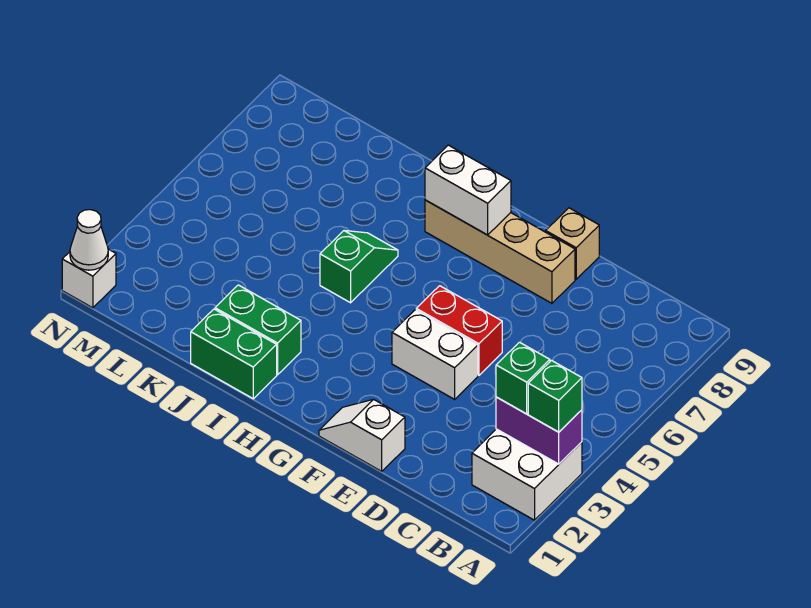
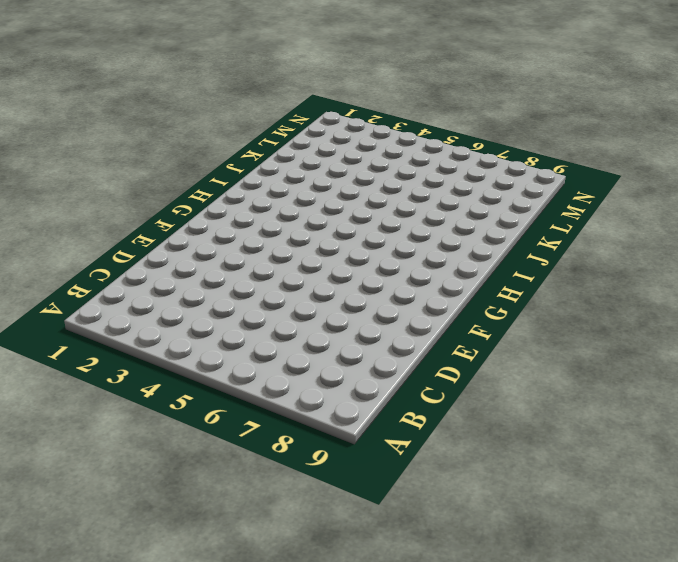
none -> white 2x2 brick [472,429,582,520]
none -> white 1x2 slope [319,399,405,471]
none -> white 1x2 brick [392,310,478,399]

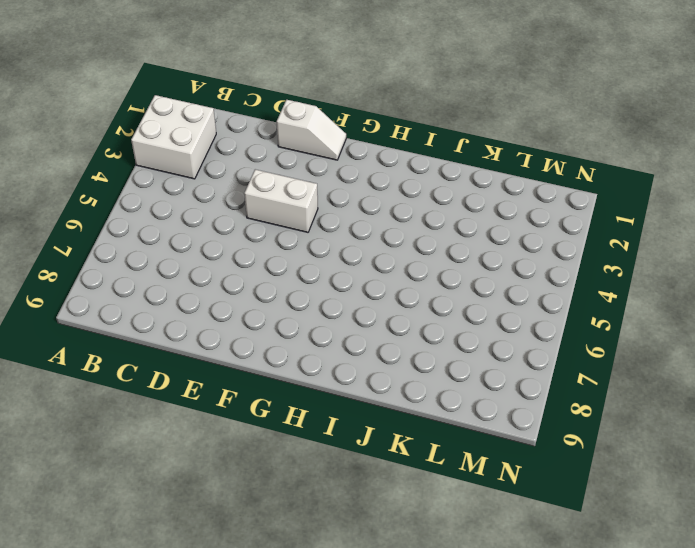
none -> red 1x2 brick [416,286,502,375]
none -> tan 1x4 brick [425,200,575,303]
none -> tan 1x1 brick [546,208,599,279]

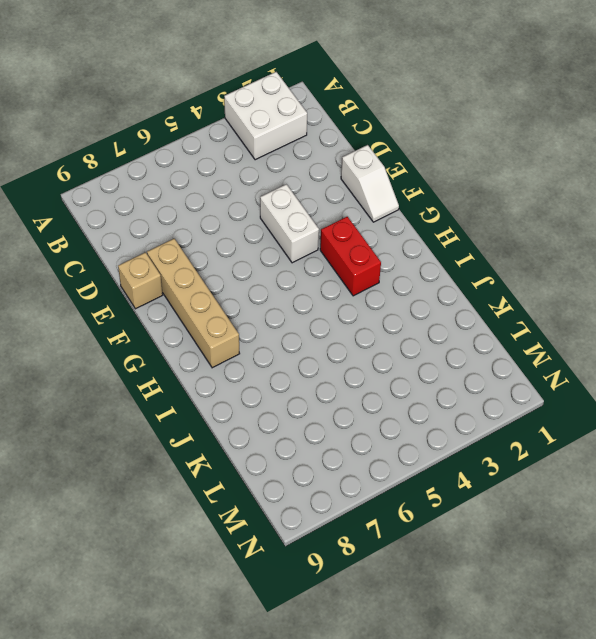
red 1x2 brick [320,217,381,296] -> red 1x2 brick moved to [416,286,502,375]
none -> green 1x2 brick [191,309,277,399]
none -> green 1x2 brick [215,285,301,375]
none -> green 1x2 slope [320,231,398,303]

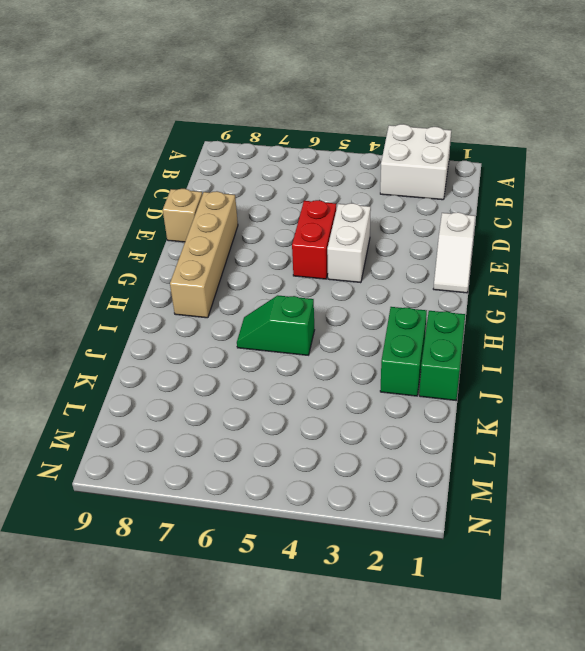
none -> white 1x1 brick [62,249,116,308]
none -> purple 1x2 brick [496,397,582,464]
none -> white 1x2 brick [425,145,511,235]

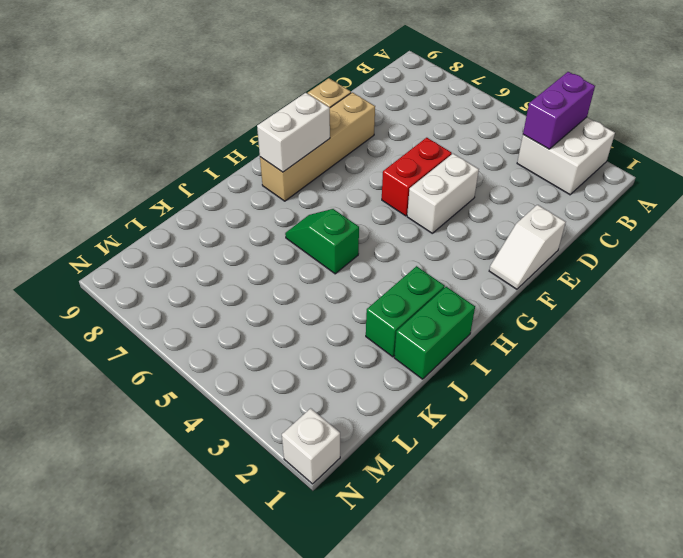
none -> white 1x1 cone [70,210,108,270]
none -> green 1x1 brick [528,361,582,432]
none -> green 1x1 brick [496,342,550,414]

